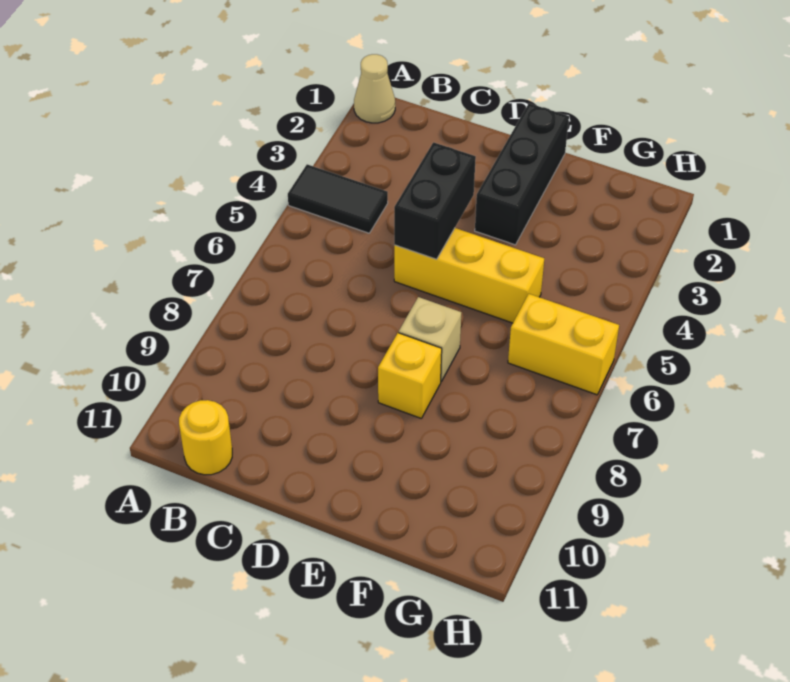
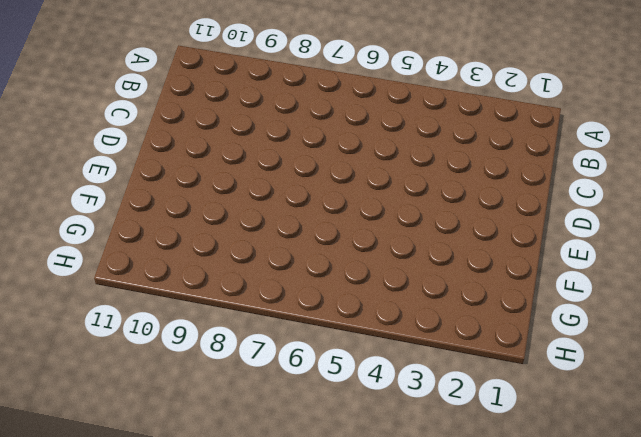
none -> tan 1x1 cone [354,54,395,123]
none -> black 1x2 tile [288,164,388,233]

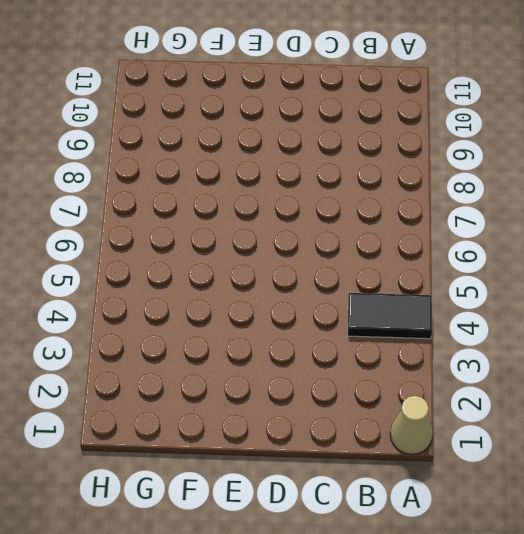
none -> yellow 1x1 round brick [179,400,232,475]
none -> yellow 1x3 brick [394,228,544,323]

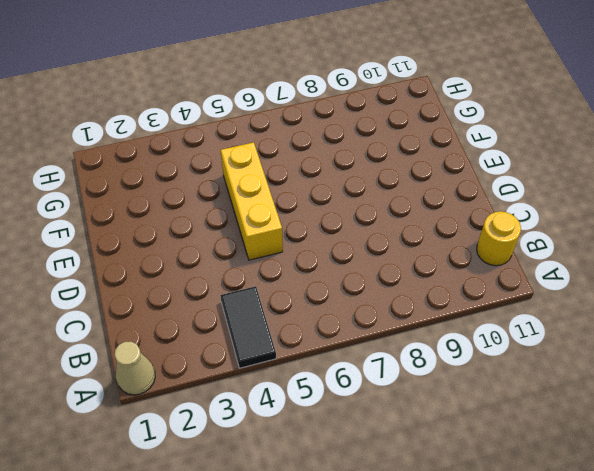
none -> black 1x3 brick [475,103,569,245]
none -> tan 1x1 brick [399,297,461,381]

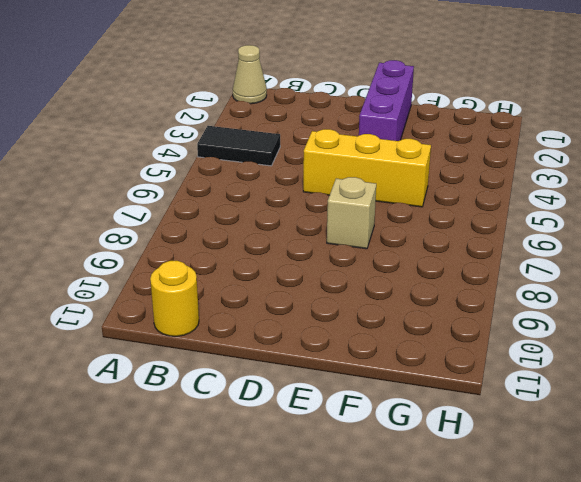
purple 1x3 brick [359,60,414,141] -> black 1x3 brick [475,103,569,245]
none -> yellow 1x1 brick [378,333,442,418]
none -> yellow 1x2 brick [508,294,619,395]

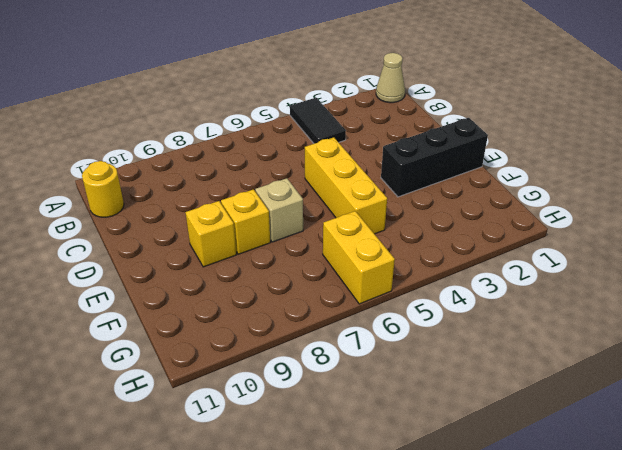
yellow 1x1 brick [185,201,236,267] -> none
none -> black 1x2 brick [394,142,476,259]

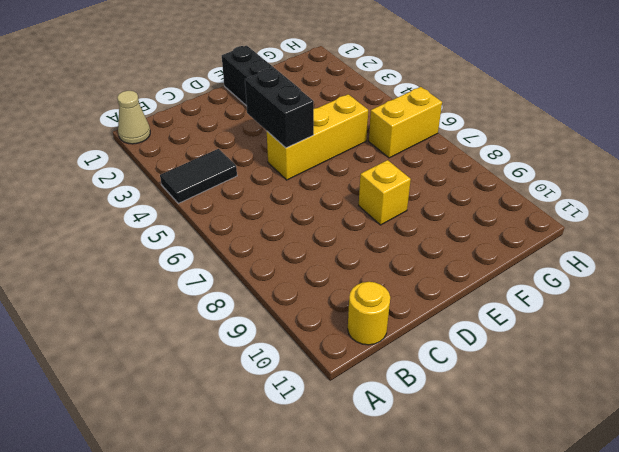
none -> tan 1x1 brick [399,297,461,381]

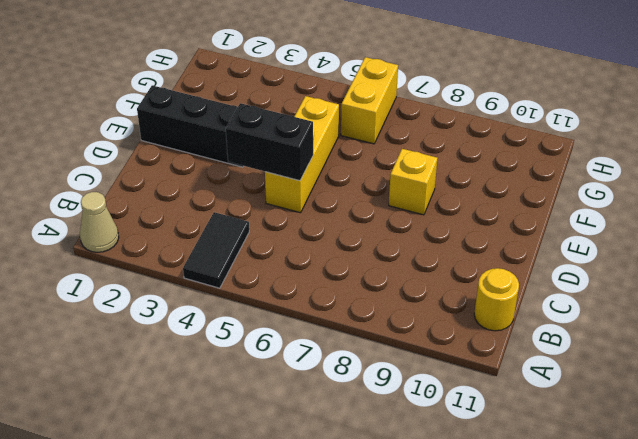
none -> tan 1x1 brick [399,297,461,381]

